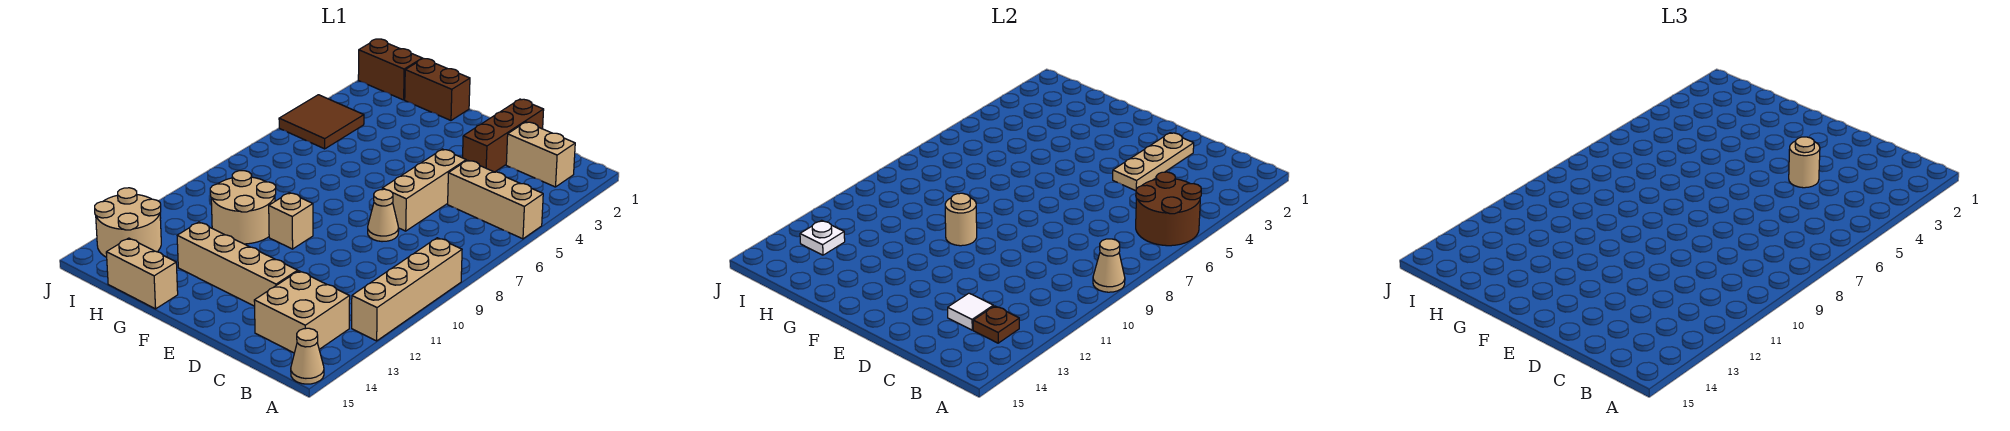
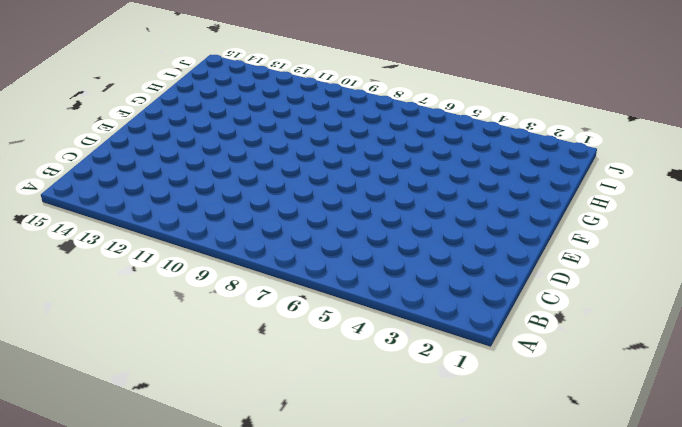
none -> tan 1x3 brick [448,160,543,239]
none -> tan 1x4 brick [352,238,462,341]
none -> tan 1x1 cone [291,328,324,384]

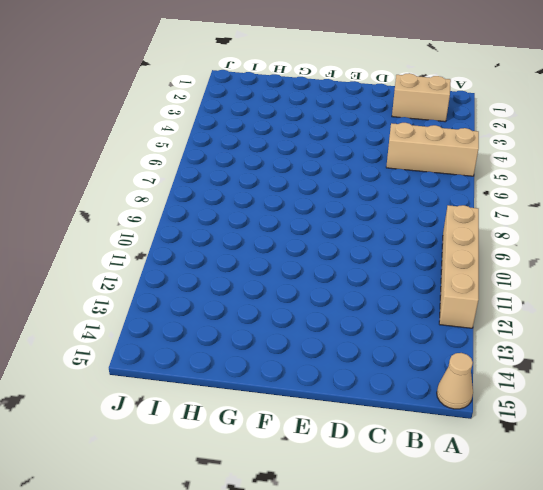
none -> tan 2x2 brick [254,271,350,353]
none -> brown 1x3 brick [463,99,544,172]
none -> tan 1x3 brick [382,149,466,231]

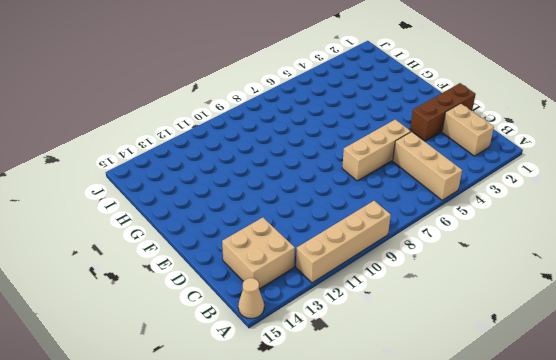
none -> tan 1x1 cone [368,189,399,242]
none -> tan 1x4 brick [177,222,298,306]
none -> tan 1x1 brick [269,193,313,249]

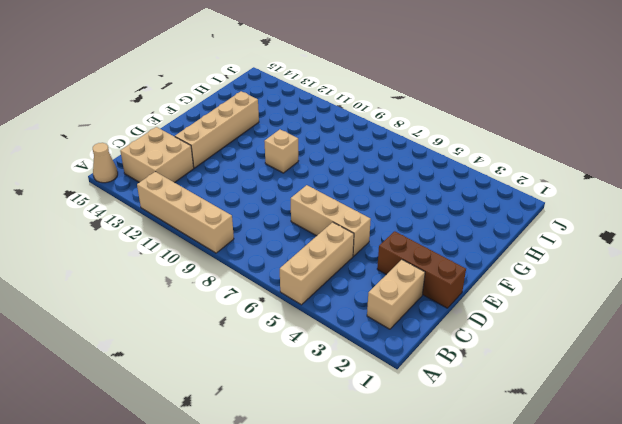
none -> tan 1x1 cone [368,189,399,242]
none -> brown 1x2 brick [405,59,470,120]
none -> tan 2x2 round brick [210,171,276,244]

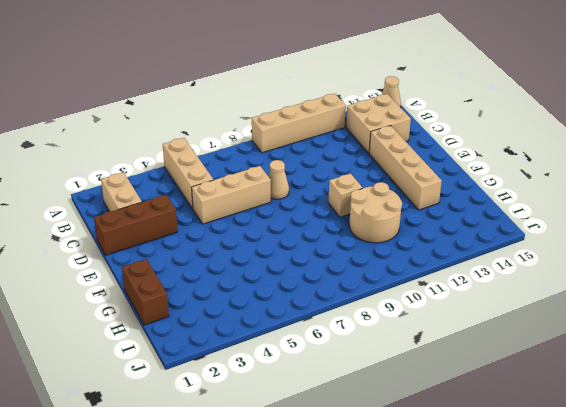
none -> tan 1x2 brick [106,238,178,309]
none -> brown 1x2 brick [358,39,422,100]
none -> brown 2x2 tile [279,95,364,149]

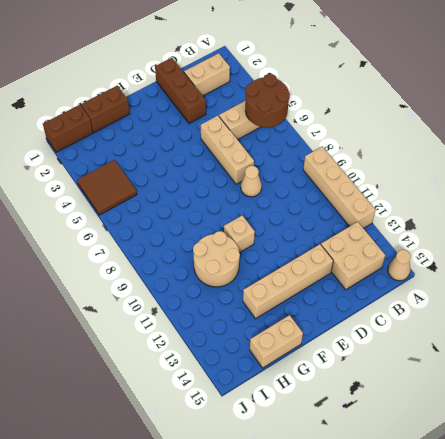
none -> tan 2x2 round brick [95,188,161,257]
none -> tan 1x1 cone [1093,239,1125,292]
none -> brown 1x1 plate [973,306,1019,343]

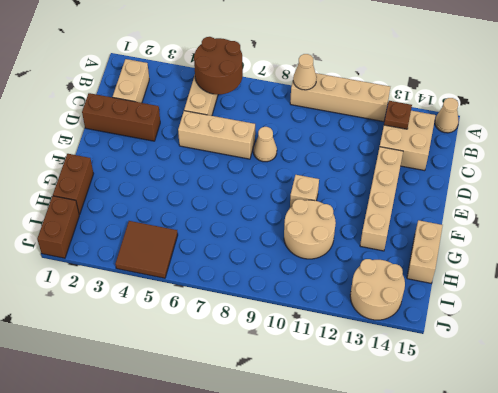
none -> white 1x1 tile [948,293,993,330]
none -> tan 1x3 plate [1113,133,1194,191]
none -> tan 1x1 round brick [945,193,977,246]

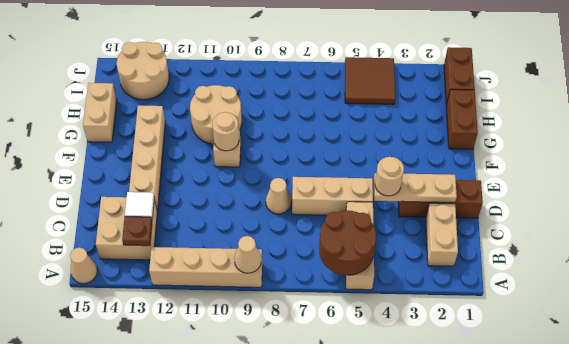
none -> white 1x1 plate [800,220,845,255]

